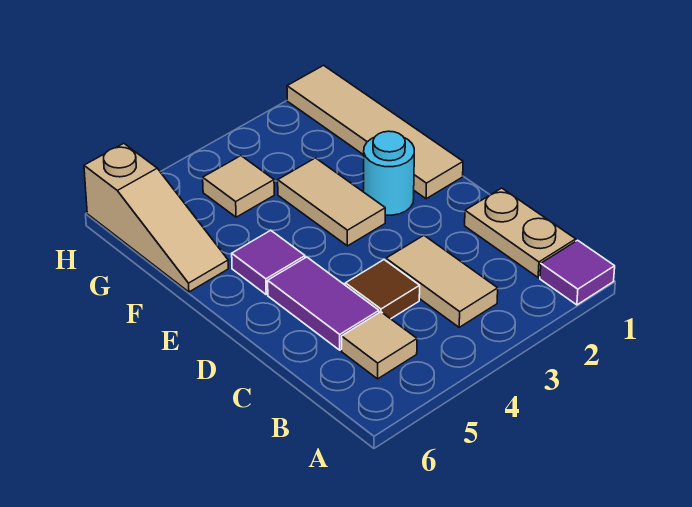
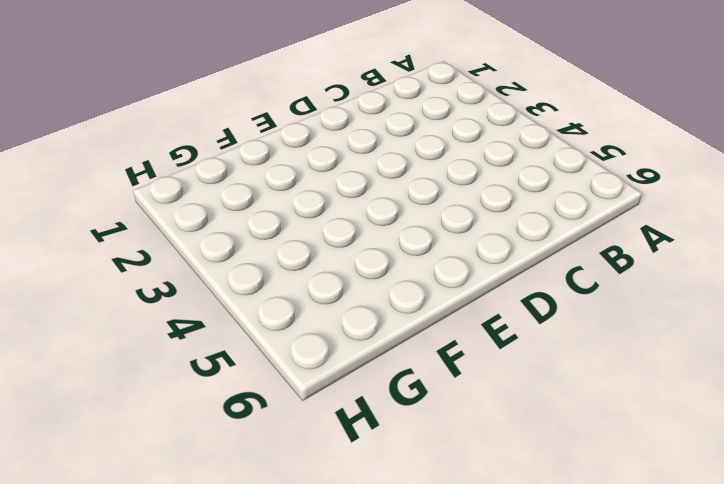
none -> purple 1x1 tile [540,240,615,305]
none -> tan 1x2 plate [465,188,576,278]
none -> tan 1x2 tile [386,236,498,327]

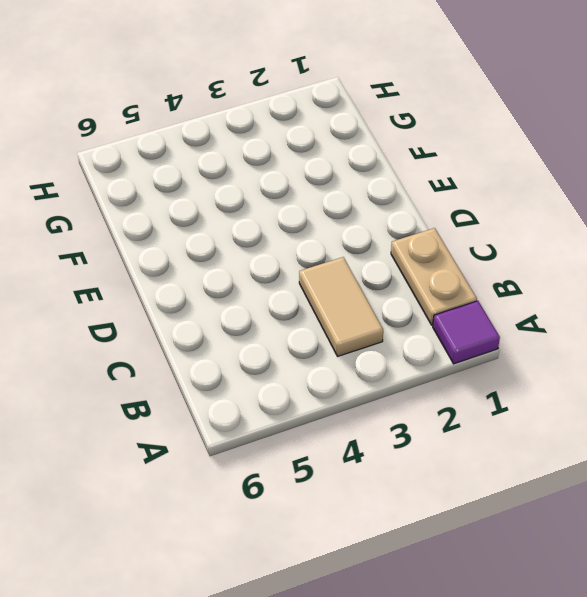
none -> tan 1x1 tile [342,312,417,379]
none -> brown 1x1 tile [345,260,420,319]
none -> purple 1x2 tile [268,257,379,350]

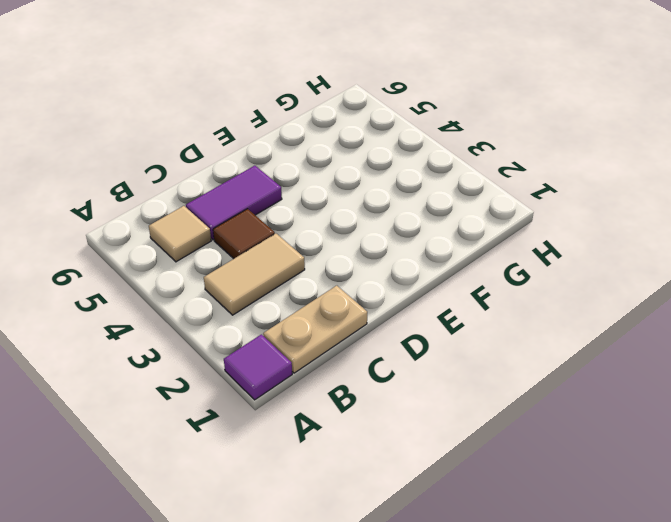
none -> tan 1x4 tile [287,65,463,199]
none -> cyan 1x1 round brick [363,131,414,215]
none -> tan 1x2 tile [278,158,385,246]

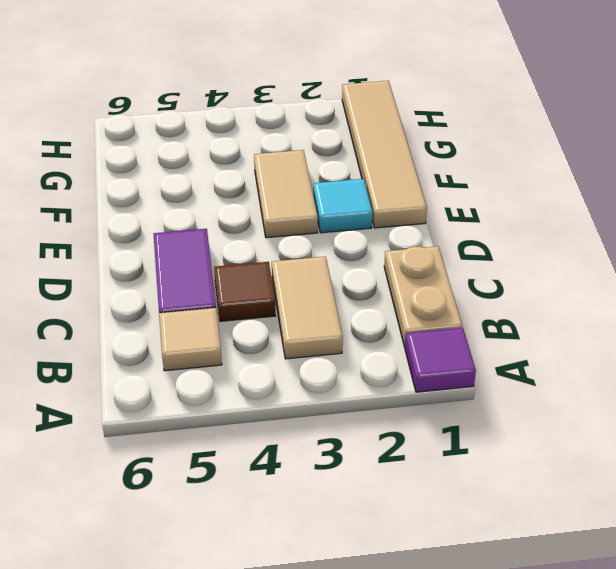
cyan 1x1 tile [313,179,373,233] -> cyan 1x1 round brick [363,131,414,215]
none -> purple 1x1 tile [232,230,305,294]
none -> tan 1x3 slope [84,143,228,292]
none -> tan 1x1 tile [203,156,274,217]

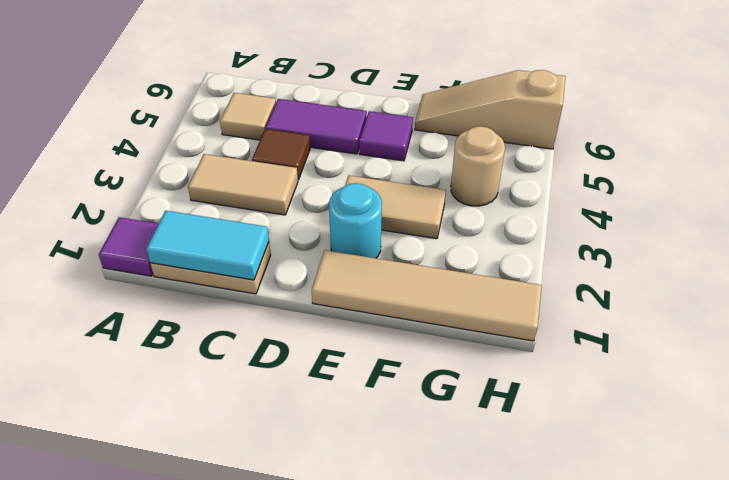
cyan 1x2 tile [146,211,269,280] -> none
tan 1x1 round brick [451,126,505,206] -> tan 1x1 tile [203,156,274,217]

